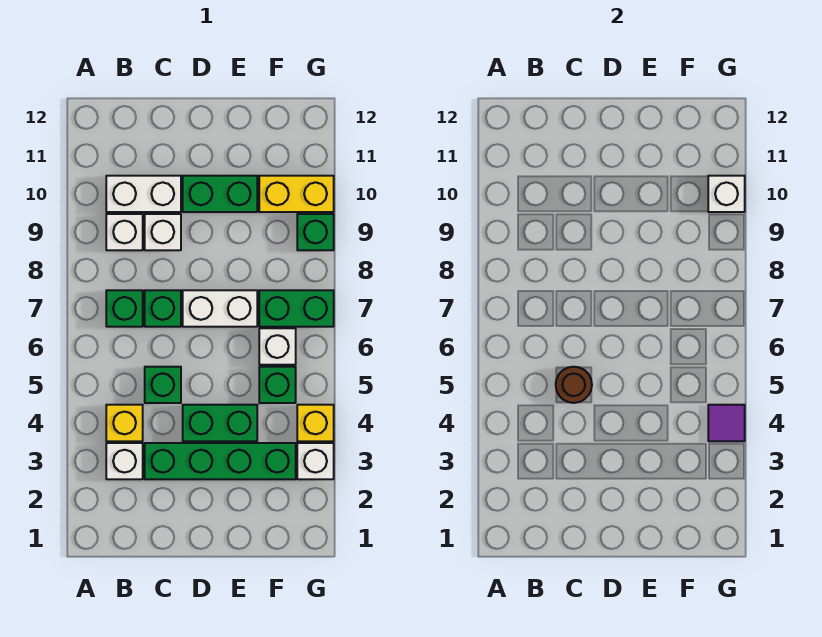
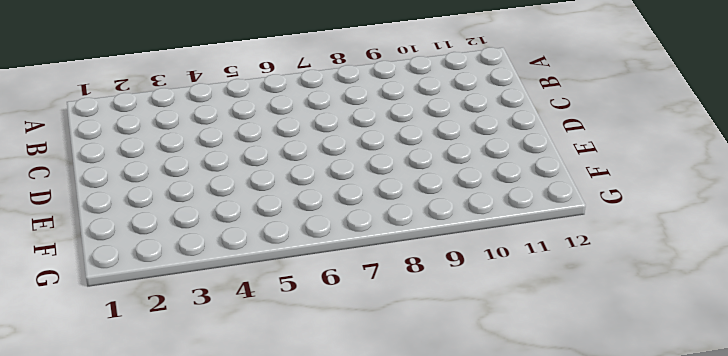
none -> white 1x1 brick [106,443,143,479]
none -> yellow 1x1 brick [106,405,143,441]
none -> green 1x1 brick [106,290,143,327]

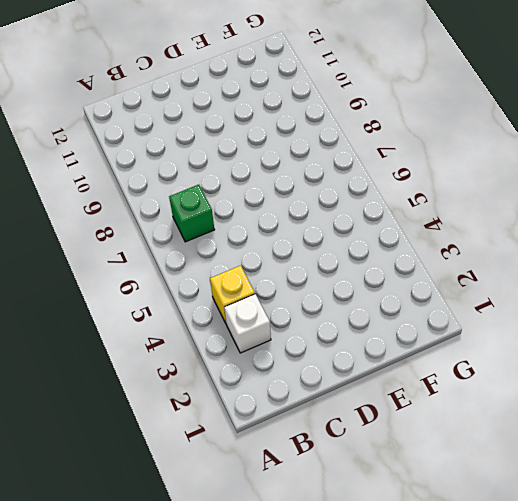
none -> white 1x1 brick [106,214,143,250]
none -> white 1x2 brick [106,176,181,212]
none -> green 1x4 brick [145,443,296,479]

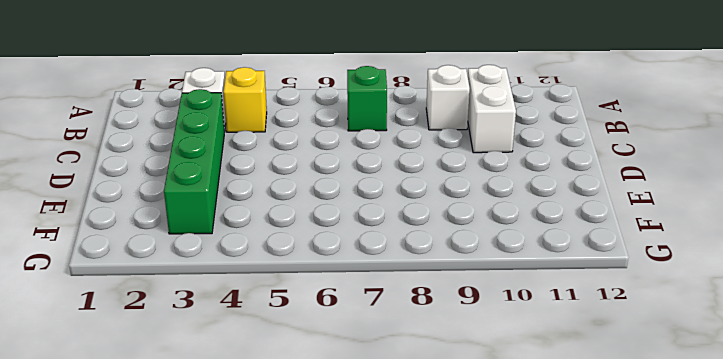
none -> green 1x1 brick [145,367,181,403]
none -> green 1x1 brick [145,290,181,327]
none -> white 1x1 brick [145,214,181,250]

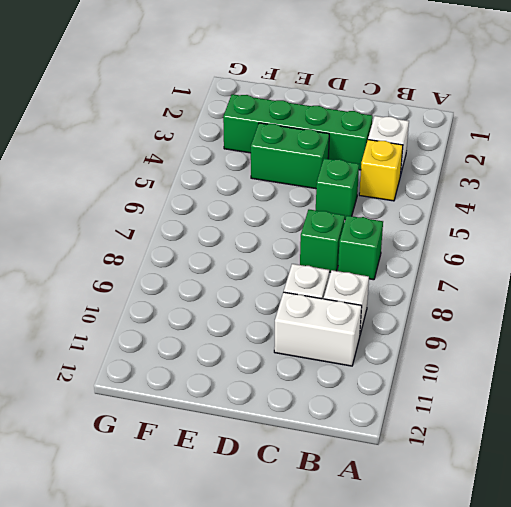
none -> white 1x2 brick [183,290,257,327]
none -> green 1x2 brick [183,176,257,212]
none -> green 1x1 brick [259,367,296,403]

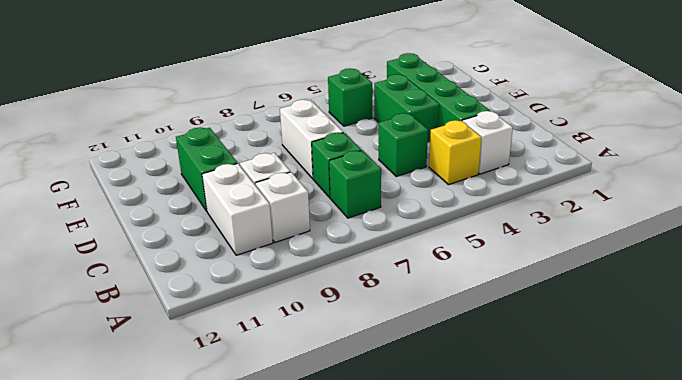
none -> white 1x1 brick [259,328,296,365]
none -> green 1x2 brick [259,290,334,327]
none -> yellow 1x2 brick [259,176,334,212]

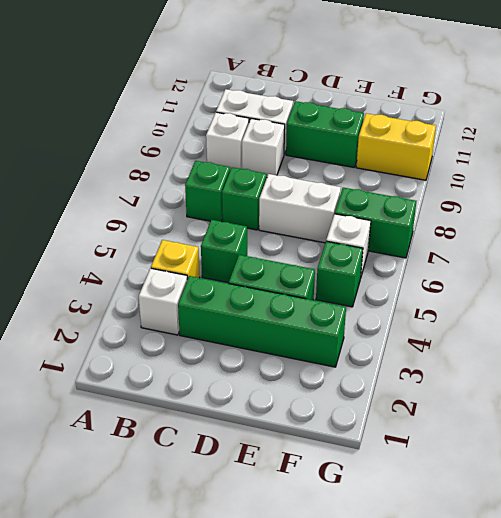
none -> white 1x1 brick [297,443,334,479]
none -> yellow 1x1 brick [297,405,334,441]
none -> green 1x1 brick [297,214,334,250]

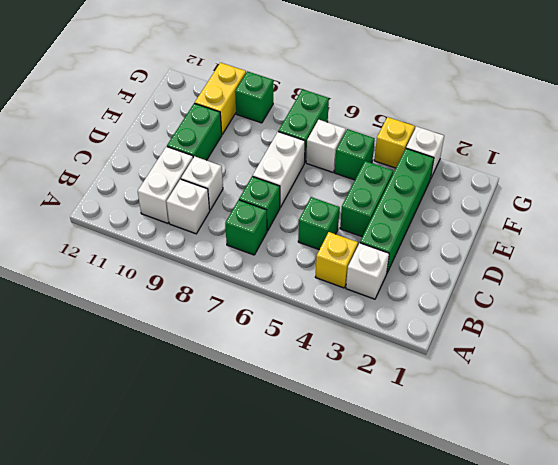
none -> brown 1x1 round brick [556,367,592,403]
none -> purple 1x1 tile [708,405,745,441]
none -> white 1x1 brick [708,176,745,212]

